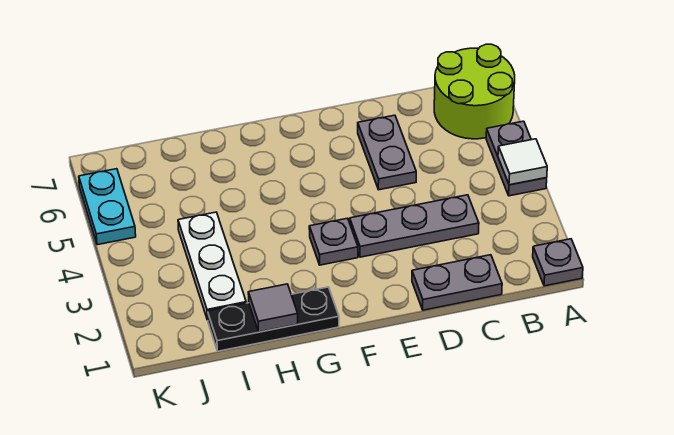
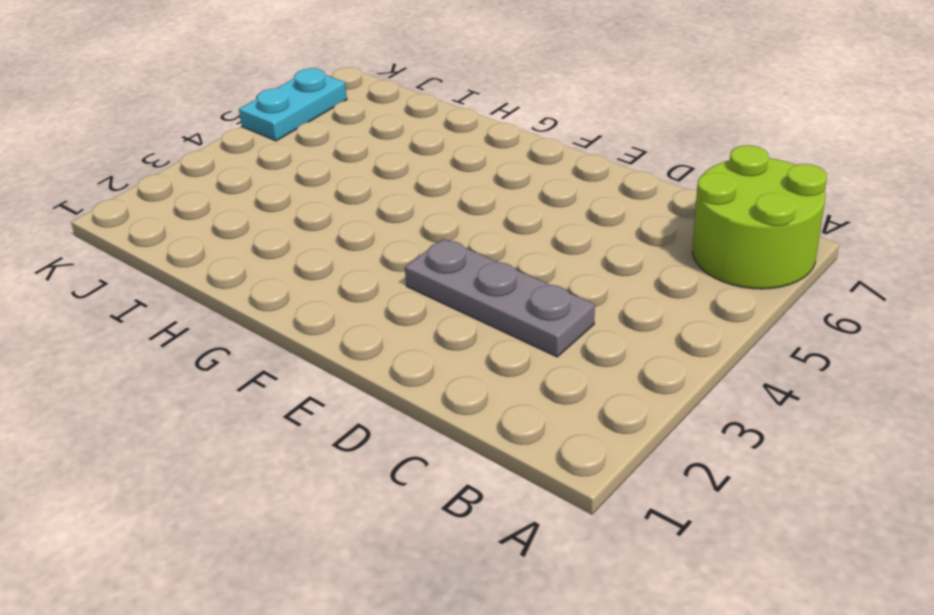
none -> grey 1x1 plate [533,239,583,286]
none -> grey 1x2 plate [486,121,547,196]
none -> grey 1x2 plate [412,255,502,310]

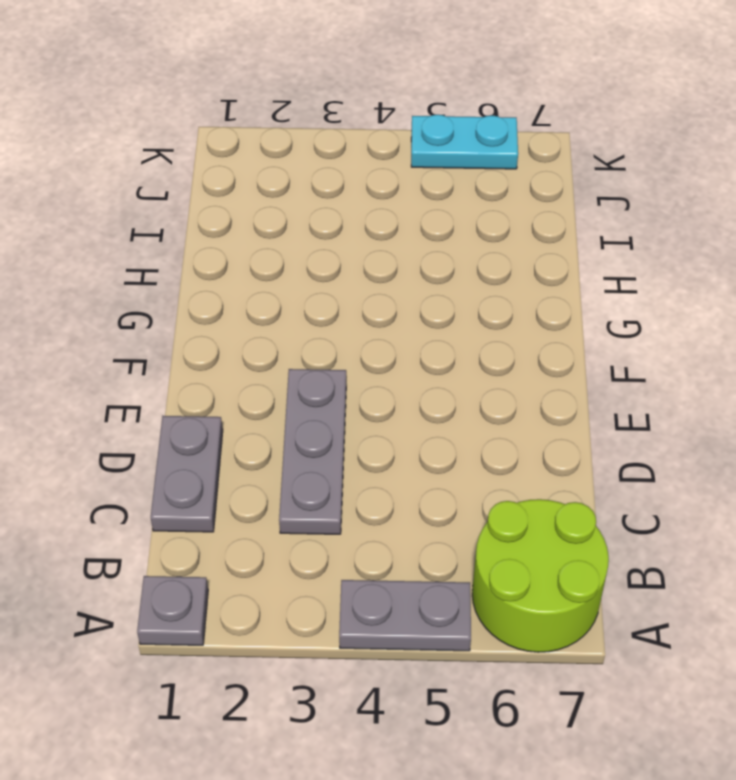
none -> grey 1x2 plate [358,115,416,190]
none -> grey 1x1 plate [309,218,358,265]
none -> black 1x3 plate [208,287,339,351]

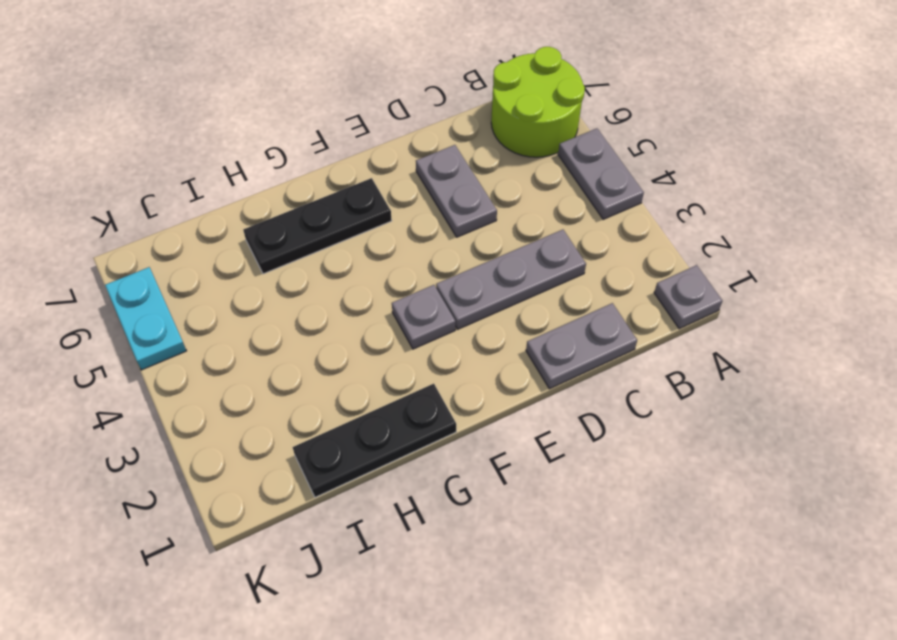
black 1x3 plate [243,178,392,274] -> none
none -> white 1x3 plate [178,212,246,320]
none -> white 1x1 tile [498,139,547,185]
none -> grey 1x1 tile [248,284,298,332]

